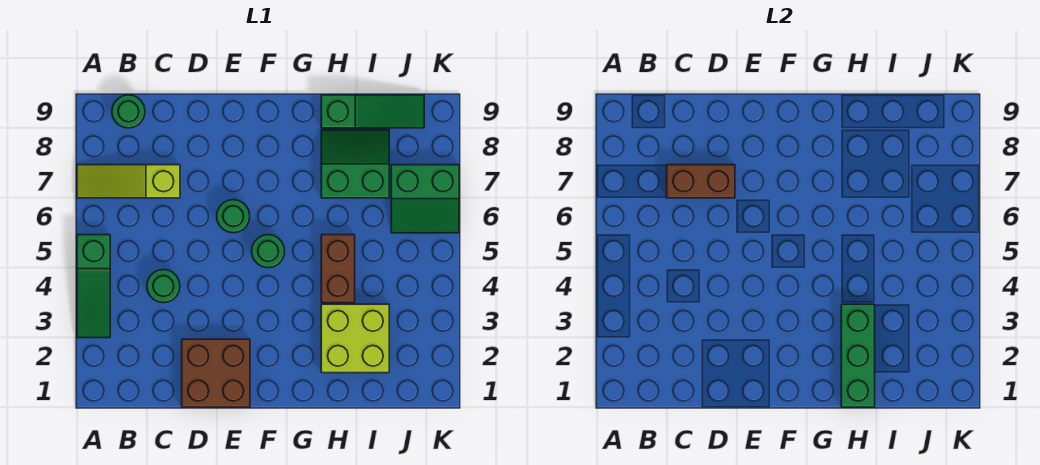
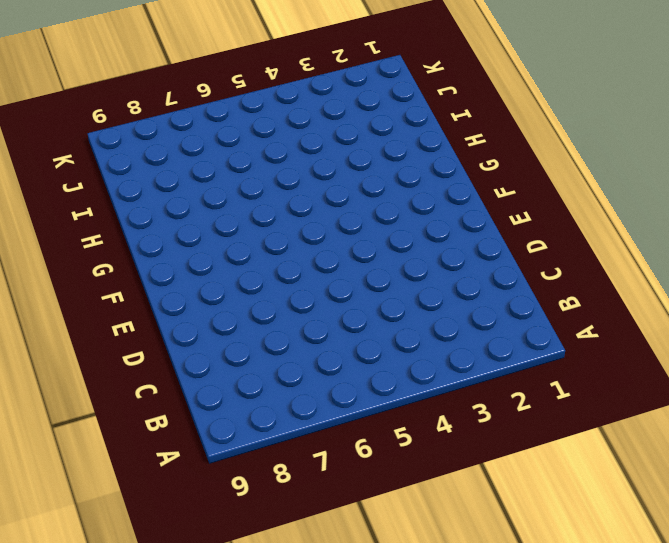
none -> green 1x3 slope [77,235,110,338]
none -> lime 1x3 slope [77,165,180,198]
none -> green 1x1 round brick [112,95,145,128]

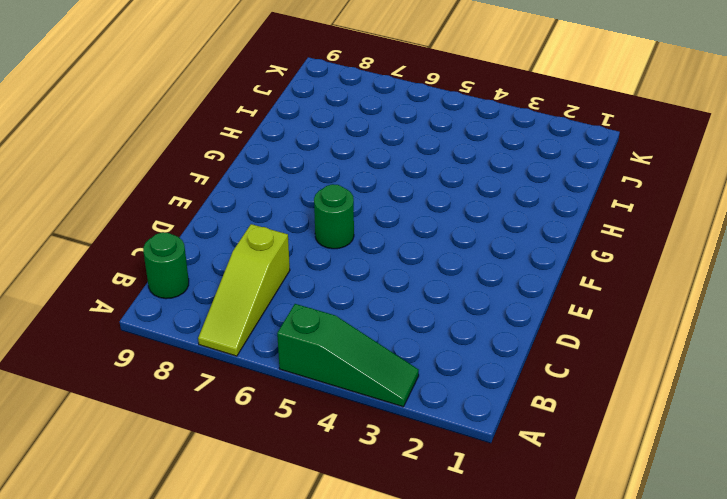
none -> green 1x1 round brick [147,269,180,303]
none -> brown 2x2 brick [182,339,250,407]
none -> green 1x1 round brick [252,235,285,268]

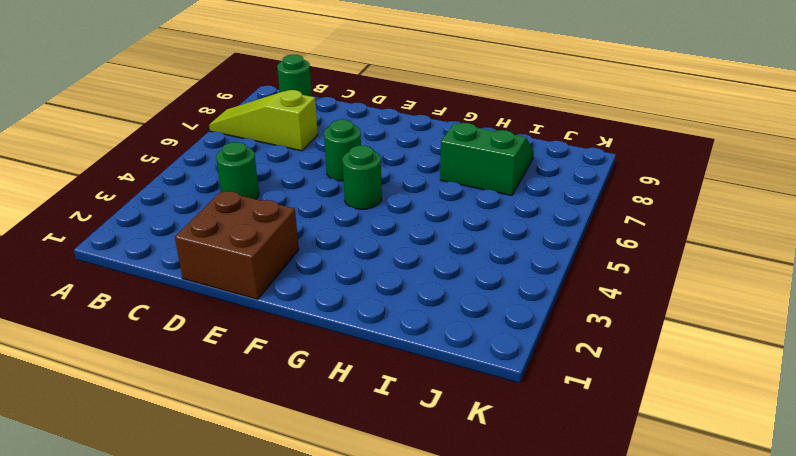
none -> green 1x3 slope [77,235,110,338]
none -> lime 2x2 brick [321,304,389,373]
none -> brown 1x2 brick [321,235,355,303]

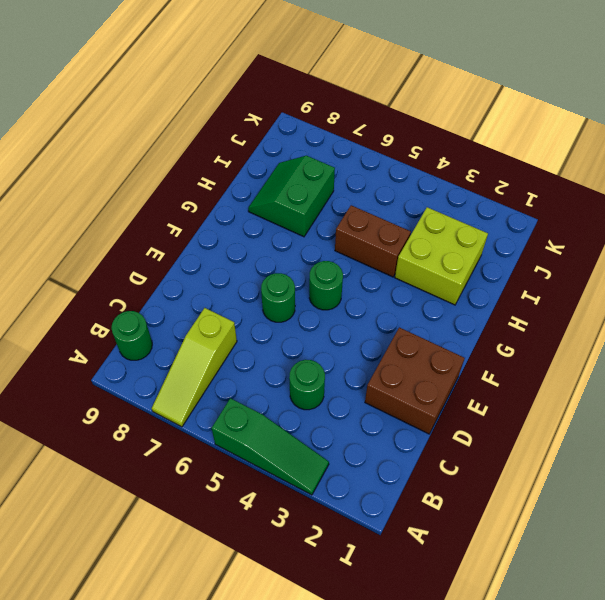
none -> green 1x3 slope [321,95,424,128]
none -> green 2x2 slope [391,165,459,233]
none -> brown 1x2 brick [667,165,735,198]

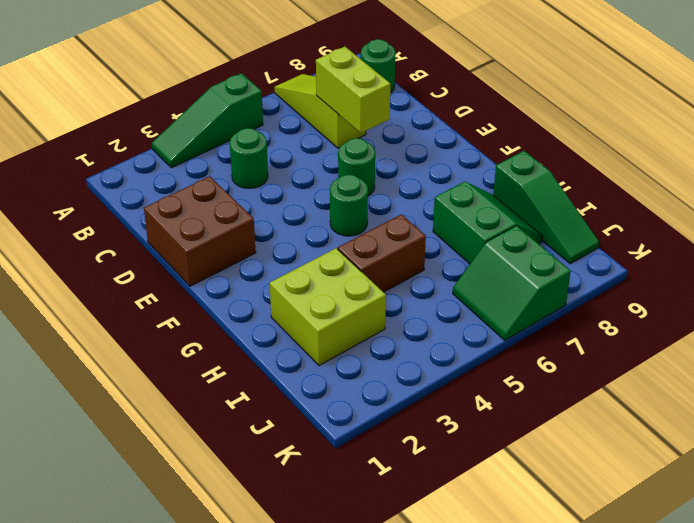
lime 1x2 brick [316,47,390,133] -> brown 1x2 brick [667,165,735,198]
none -> green 1x3 brick [841,304,875,407]

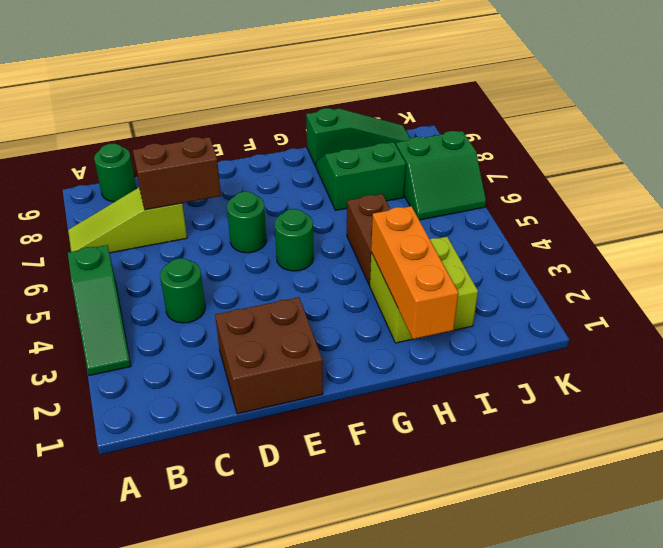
orange 1x3 brick [371,206,458,339] -> green 1x3 brick [841,304,875,407]

